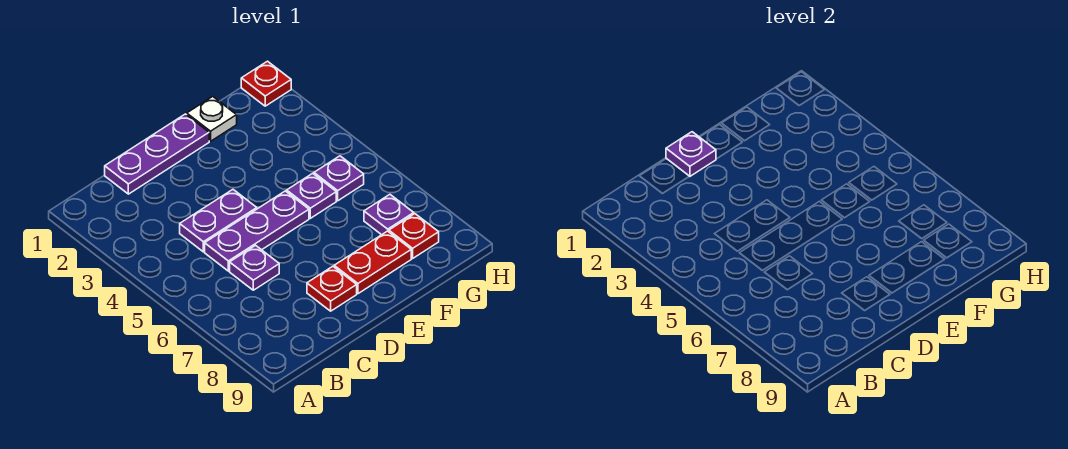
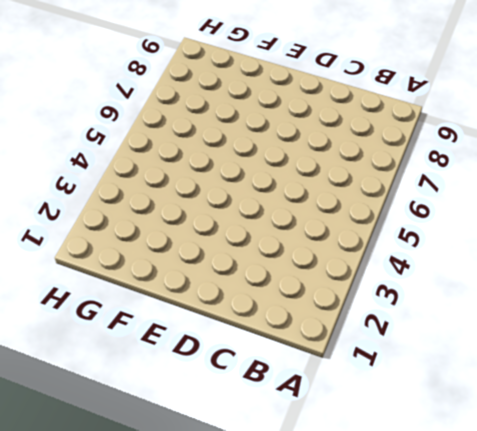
none -> purple 1x3 plate [105,114,209,194]
none -> purple 1x2 plate [180,190,257,252]
none -> purple 1x3 plate [205,191,309,271]

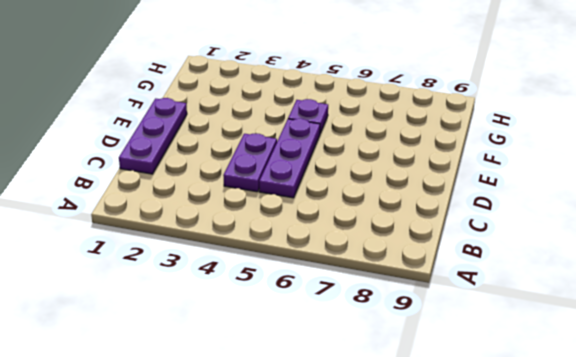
none -> purple 1x1 plate [230,245,279,290]
none -> red 1x1 plate [307,266,357,311]
none -> red 1x2 plate [334,231,411,294]

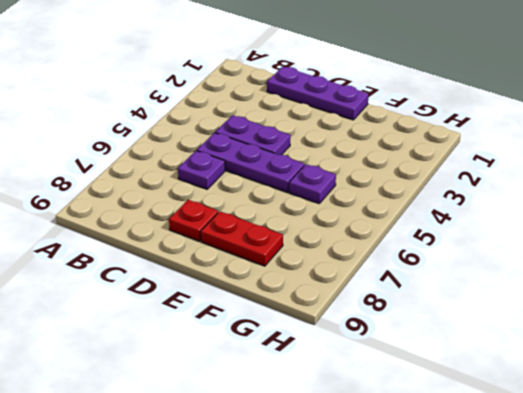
none -> white 1x1 plate [187,97,237,141]
none -> purple 1x1 plate [314,156,364,201]
none -> purple 1x1 plate [364,195,414,235]

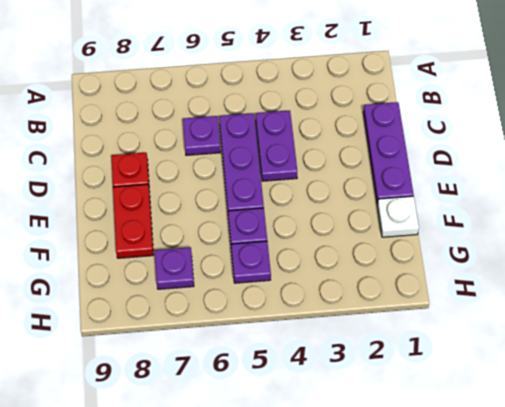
none -> red 1x1 plate [389,214,439,258]
none -> red 1x1 plate [241,61,291,106]
none -> purple 1x1 plate [666,132,716,176]

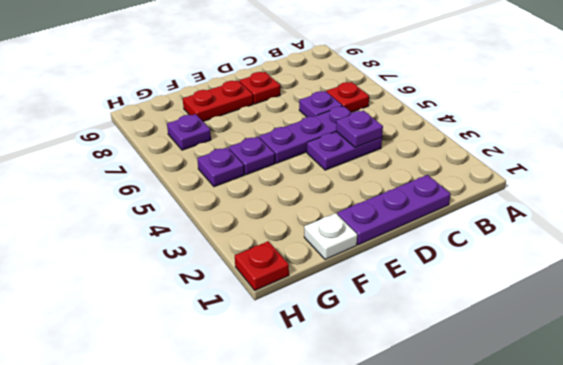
red 1x1 plate [326,82,369,112] -> red 1x1 plate moved to [389,214,439,258]
purple 1x1 plate [336,110,383,148] -> purple 1x1 plate moved to [666,132,716,176]

